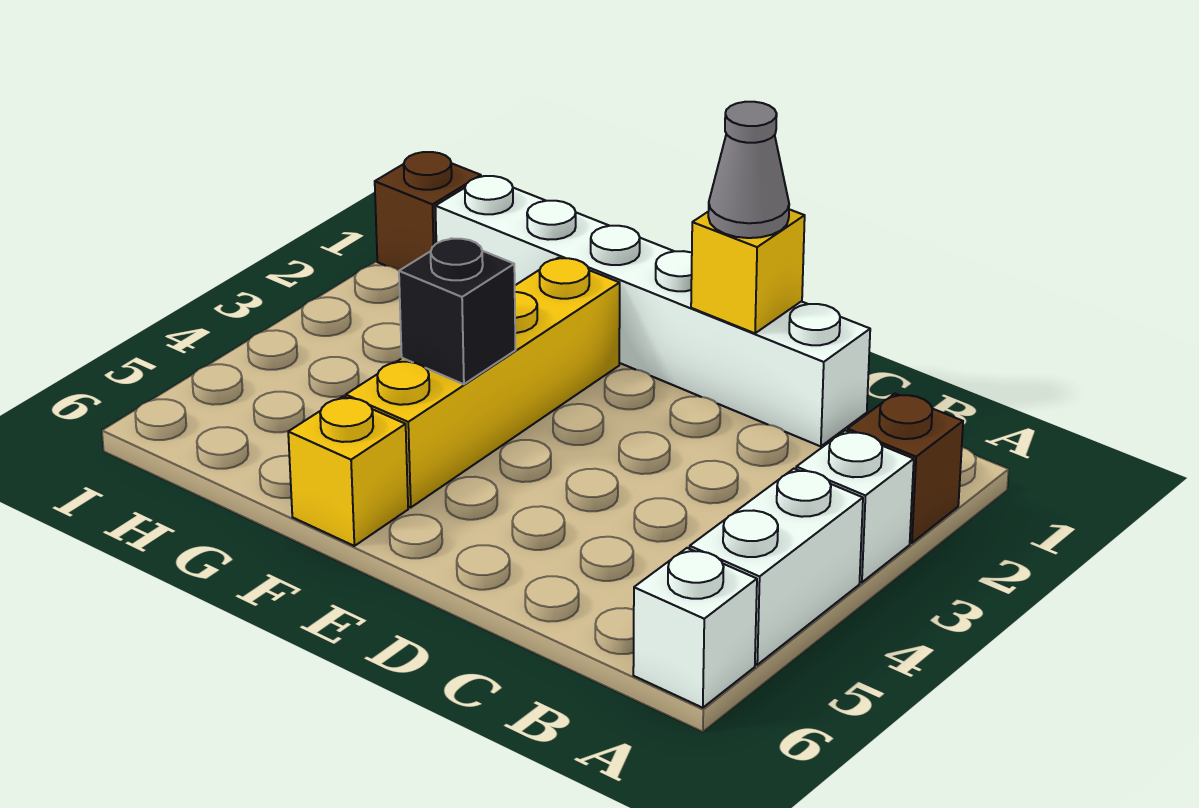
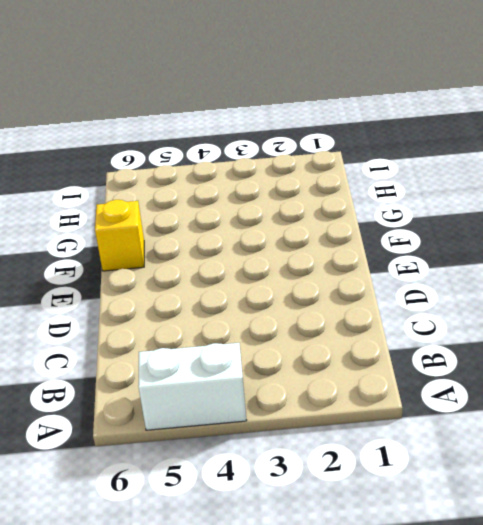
none -> brown 1x1 brick [847,394,963,543]
none -> white 1x1 brick [796,431,914,582]

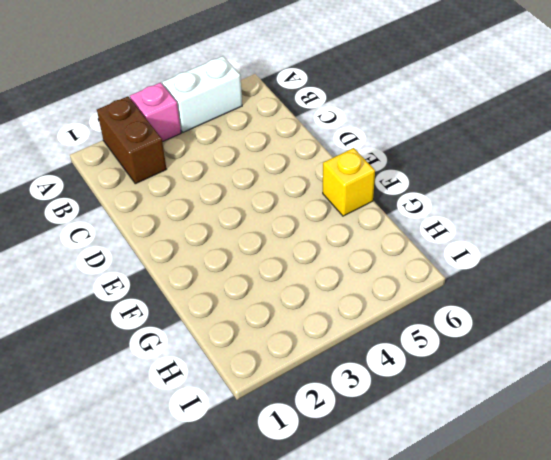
brown 1x2 brick [97,96,166,184] -> brown 1x1 brick [847,394,963,543]
pink 1x1 brick [130,83,181,142] -> white 1x1 brick [796,431,914,582]
none -> white 1x1 brick [633,548,757,708]
none -> white 1x6 brick [435,176,870,446]

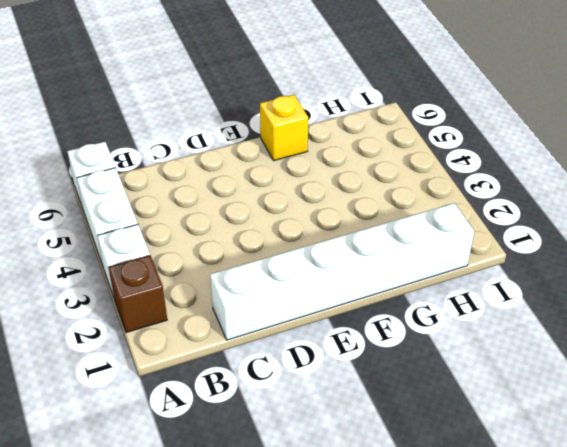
none -> yellow 1x4 brick [346,258,620,508]
none -> brown 1x1 brick [375,152,481,271]

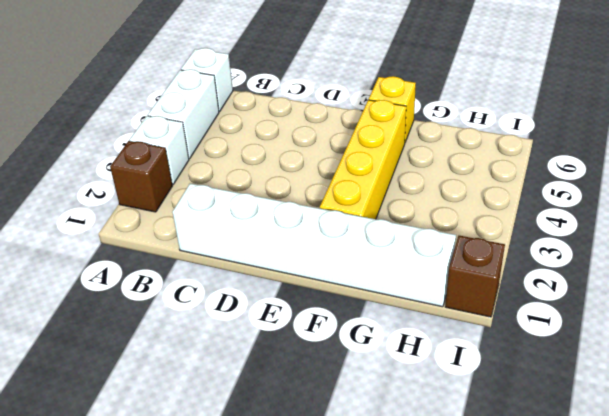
none -> yellow 1x1 brick [691,209,805,333]
none -> black 1x1 brick [399,238,515,384]

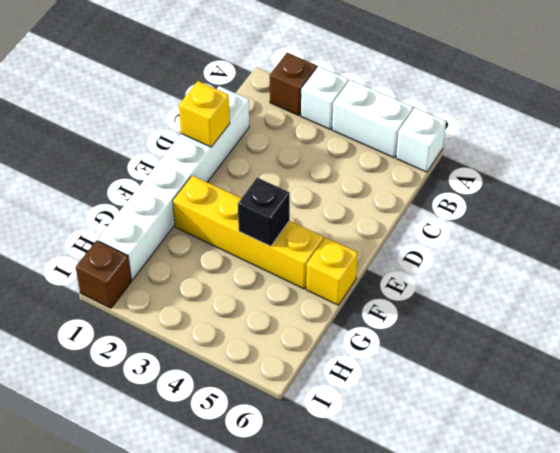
none -> grey 1x1 cone [708,102,789,238]

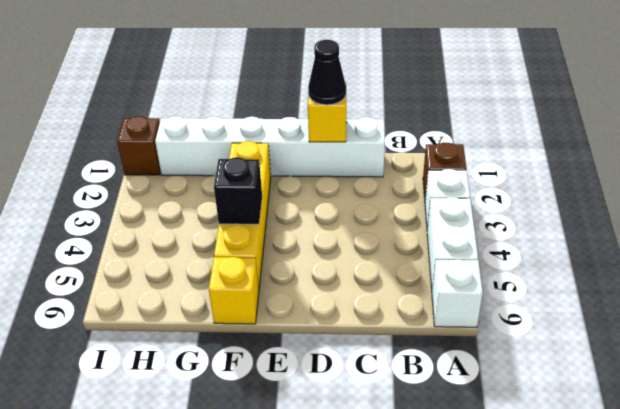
black 1x1 cone [308,40,346,105] -> grey 1x1 cone [708,102,789,238]

